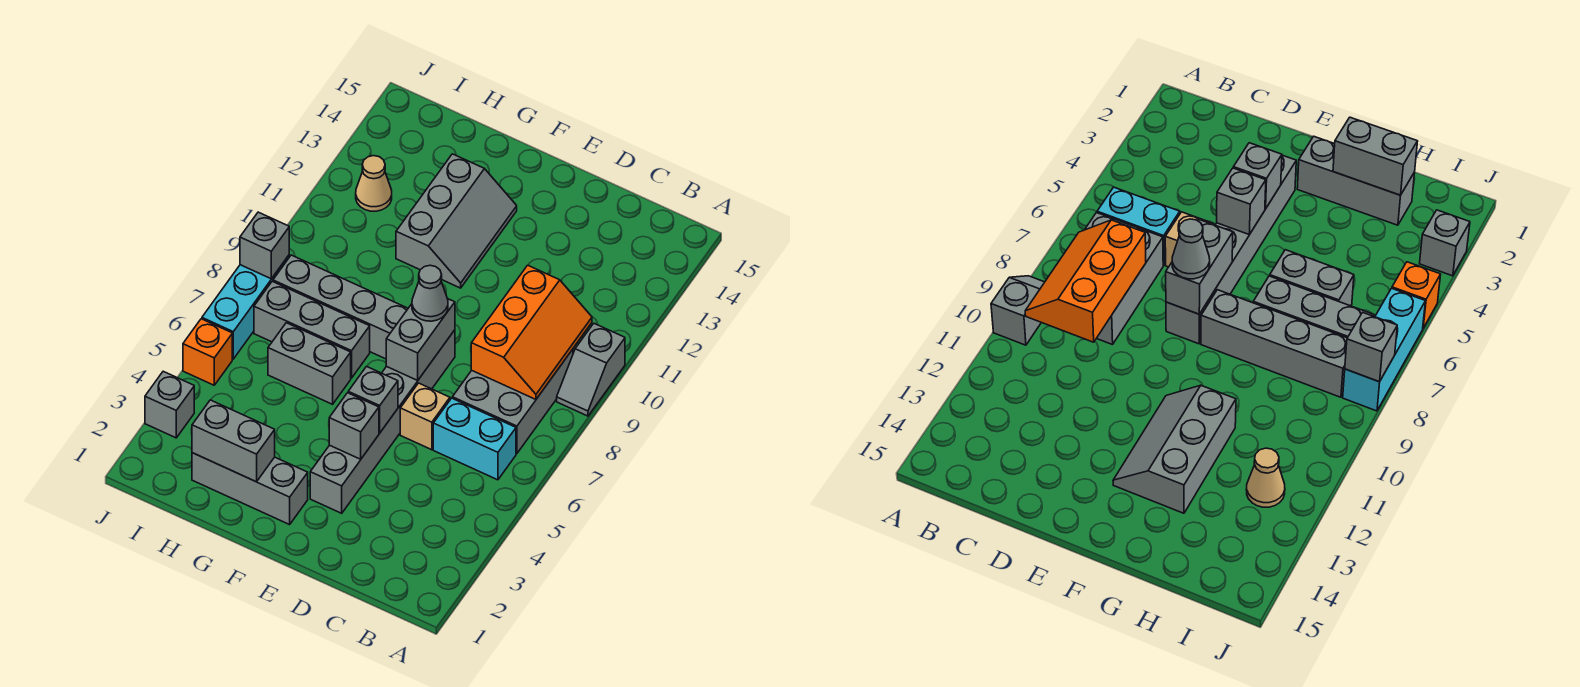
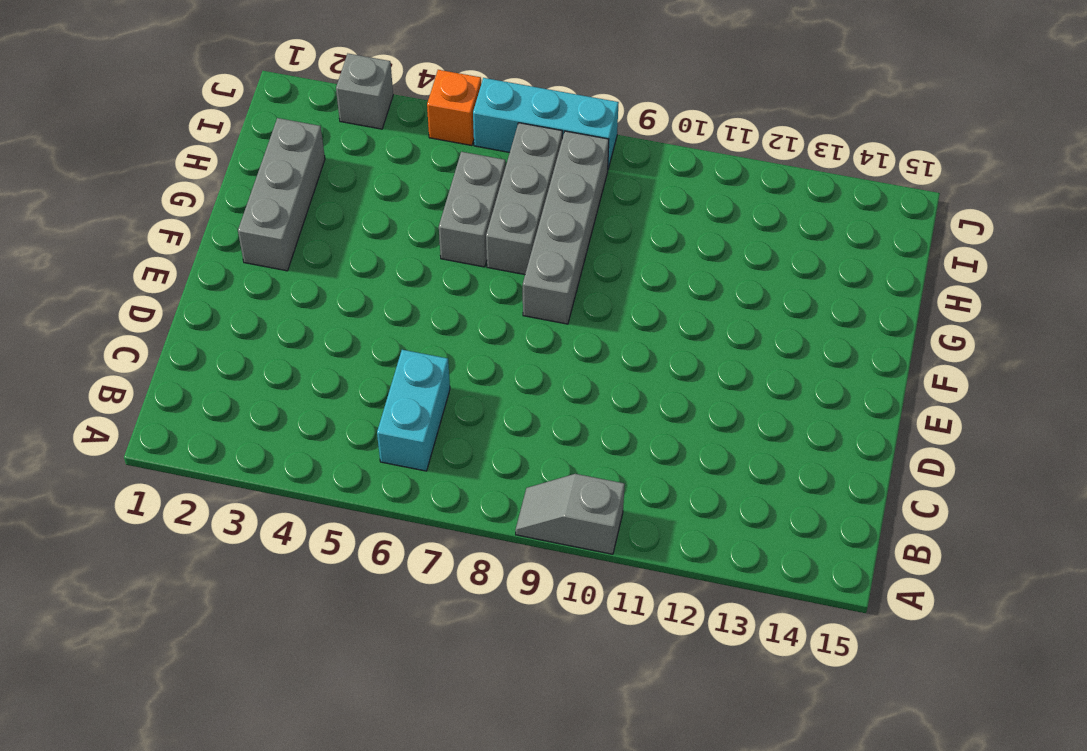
none -> grey 2x3 brick [452,349,573,454]
none -> tan 1x1 brick [400,383,450,450]
none -> grey 1x6 brick [310,330,455,513]

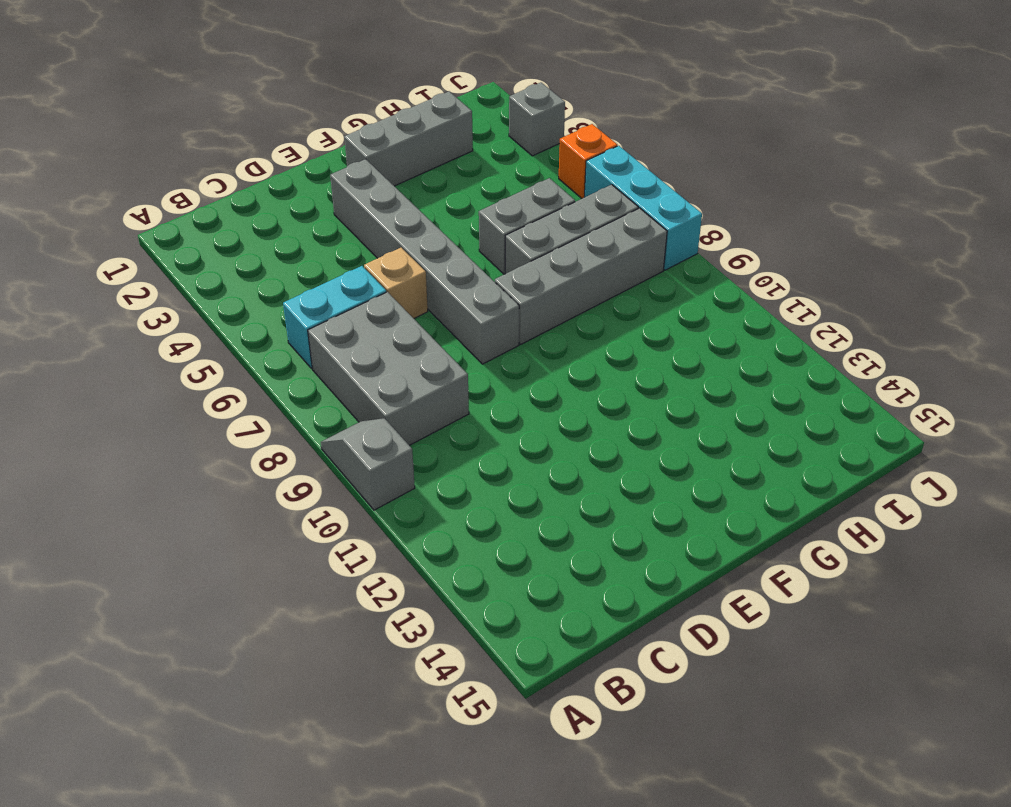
none -> grey 2x3 slope [396,154,517,288]
none -> tan 1x1 cone [356,156,392,211]
none -> orange 2x3 slope [471,265,592,399]

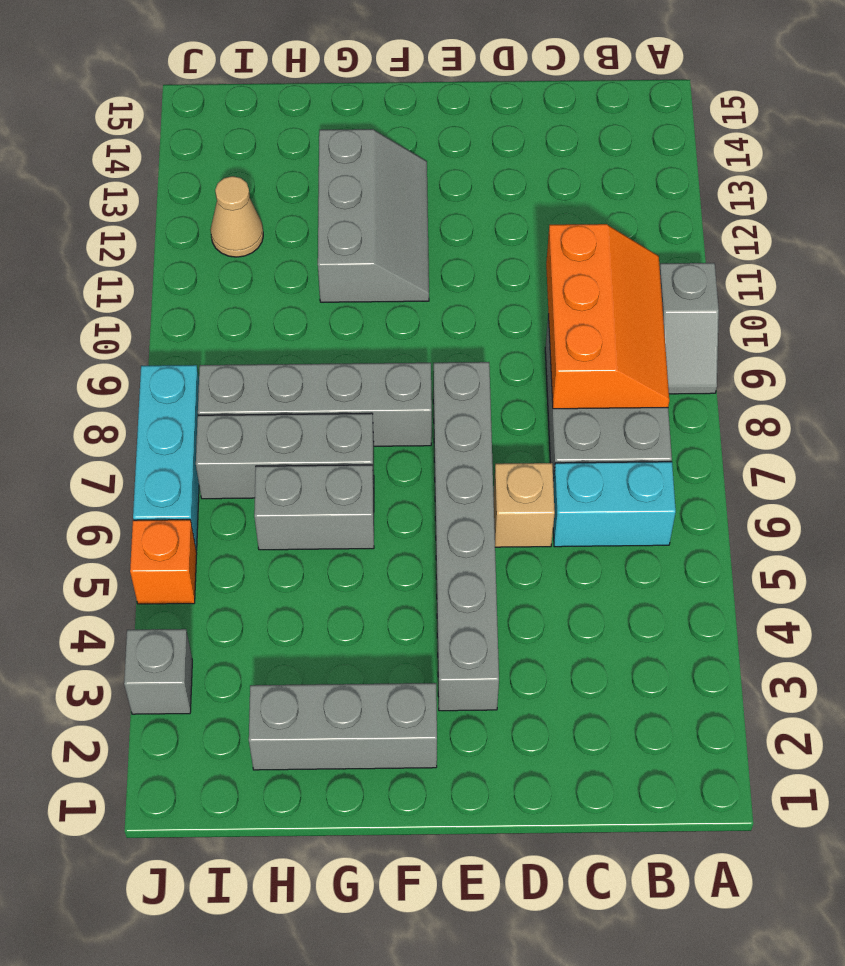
none -> grey 1x1 brick [329,393,379,459]
none -> grey 1x1 brick [348,367,398,433]
none -> grey 1x2 brick [386,299,455,380]

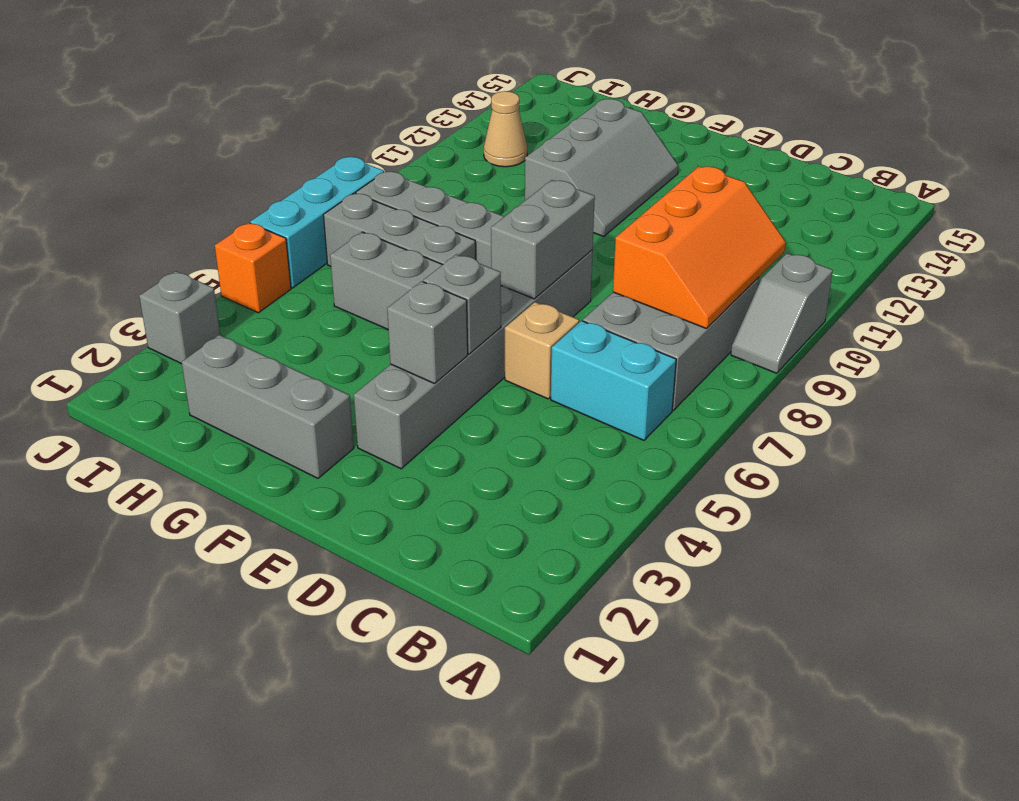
none -> grey 1x2 brick [192,400,275,482]
none -> grey 1x1 brick [240,212,289,279]
none -> grey 1x1 cone [412,265,448,321]

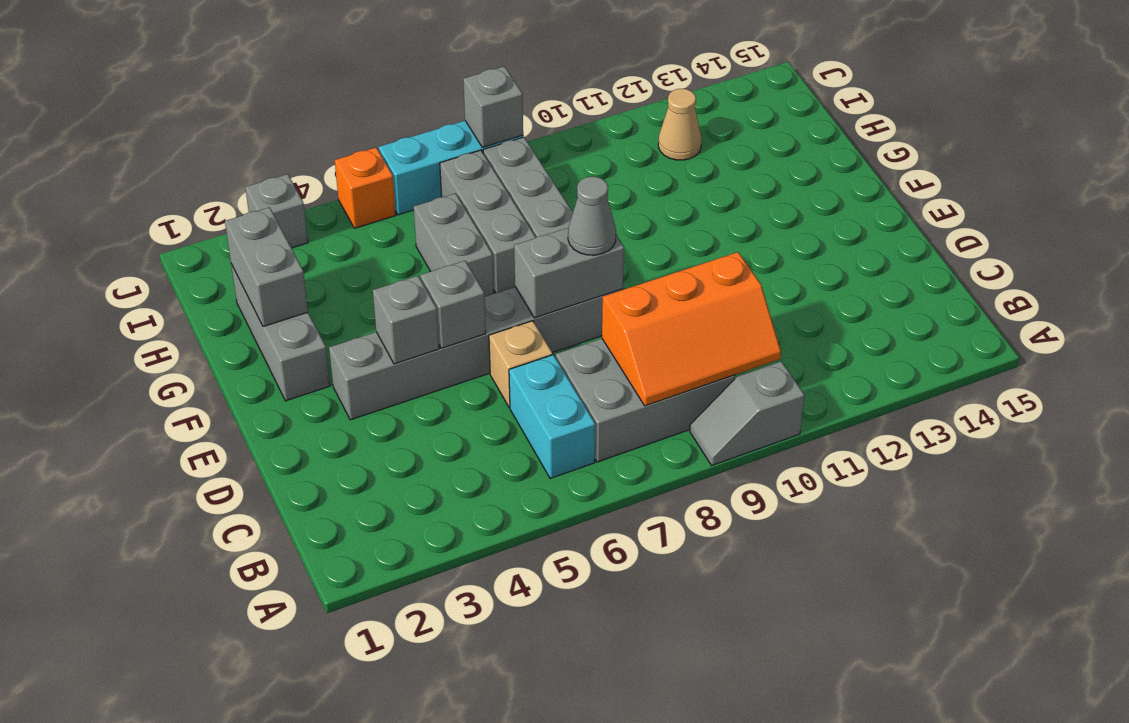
none -> grey 2x3 slope [396,154,517,288]

